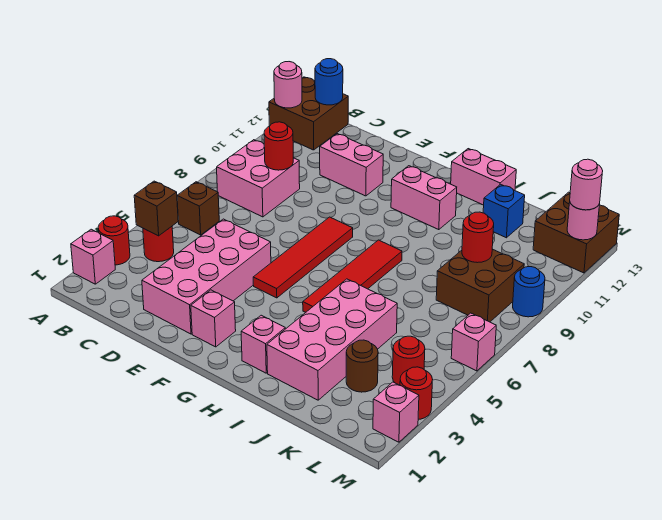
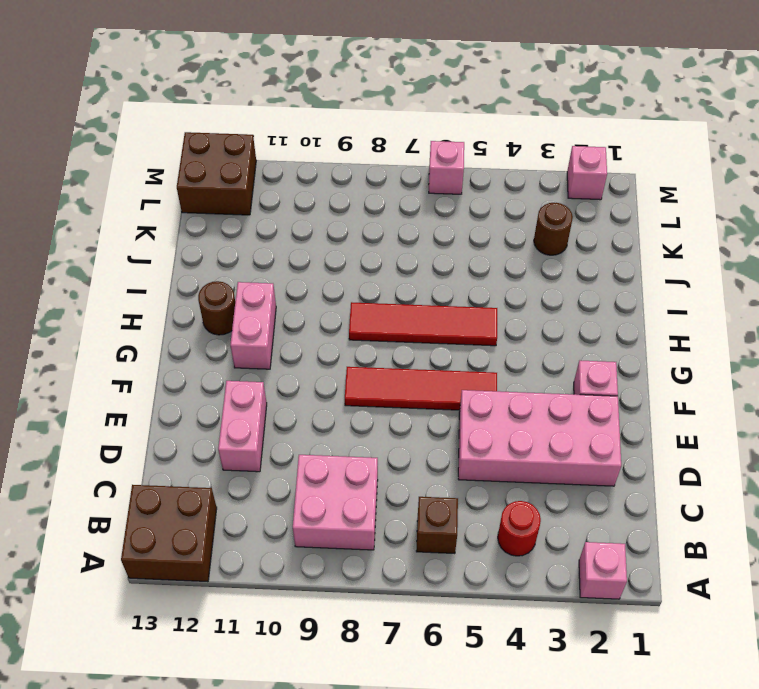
brown 1x1 round brick [198,281,235,335] -> none
none -> red 1x1 round brick [98,216,130,265]
none -> pink 1x1 brick [241,315,285,373]
none -> pink 1x2 brick [451,149,516,205]
none -> pink 2x4 brick [267,279,397,400]

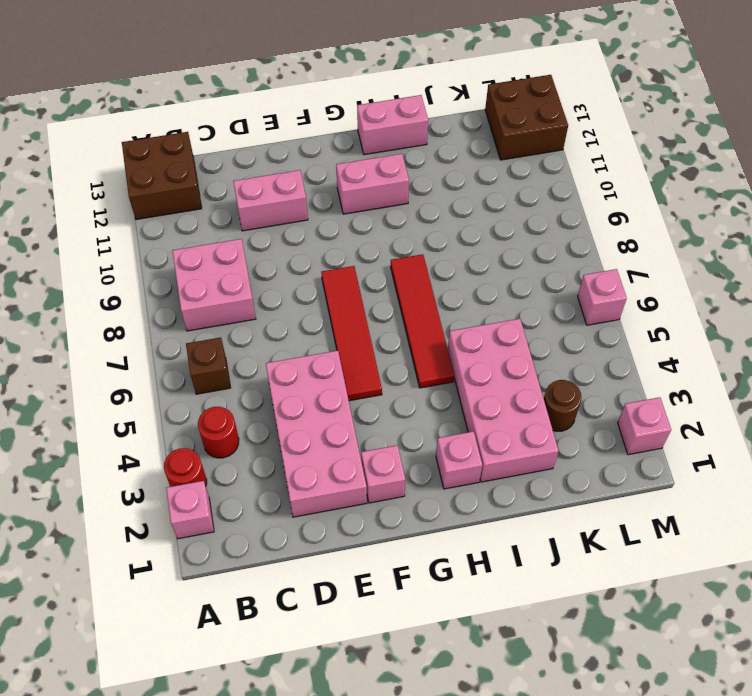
none -> blue 1x1 brick [483,184,525,238]
none -> brown 2x2 brick [436,249,524,322]
none -> red 1x1 round brick [392,336,425,385]
none -> red 1x1 round brick [400,367,433,420]

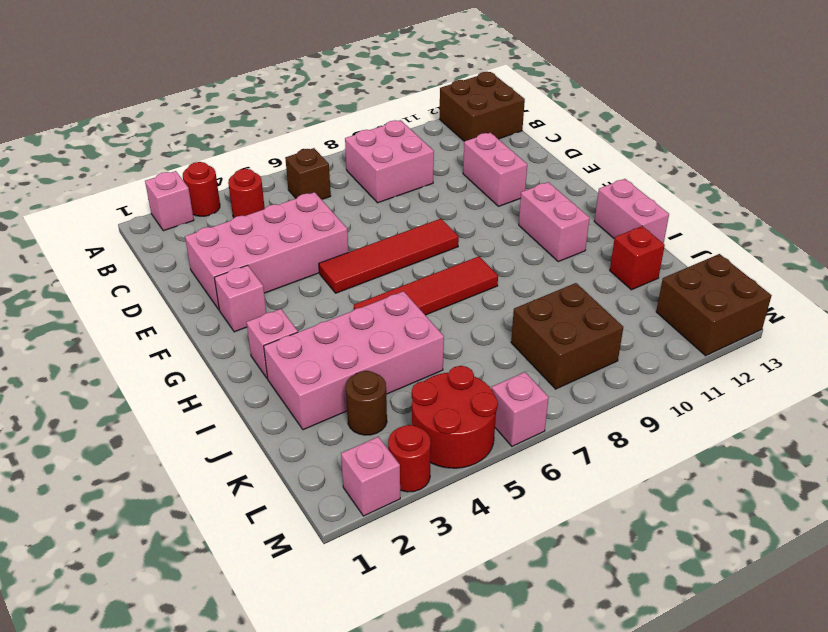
red 1x1 brick [610,226,665,290] -> blue 1x1 brick [483,184,525,238]
red 2x2 round brick [412,366,498,468] -> red 1x1 round brick [392,336,425,385]
none -> blue 1x1 round brick [513,267,545,317]
none -> pink 1x1 round brick [274,62,302,108]
none -> brown 1x1 brick [134,181,178,236]
none -> blue 1x1 round brick [315,59,343,105]

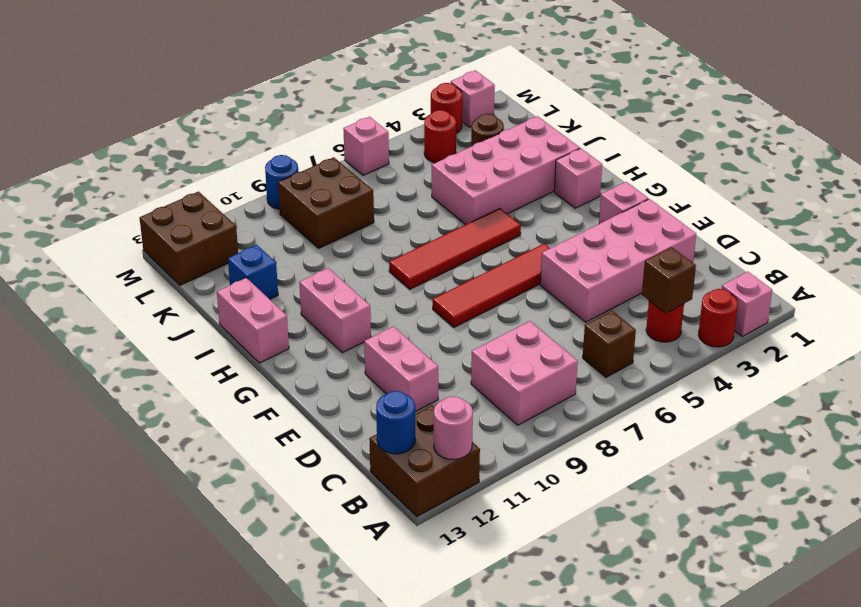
none -> red 1x1 round brick [264,122,293,170]
none -> red 1x1 round brick [462,212,494,263]
none -> pink 1x1 round brick [567,202,600,240]
none -> pink 1x1 round brick [570,159,603,210]

